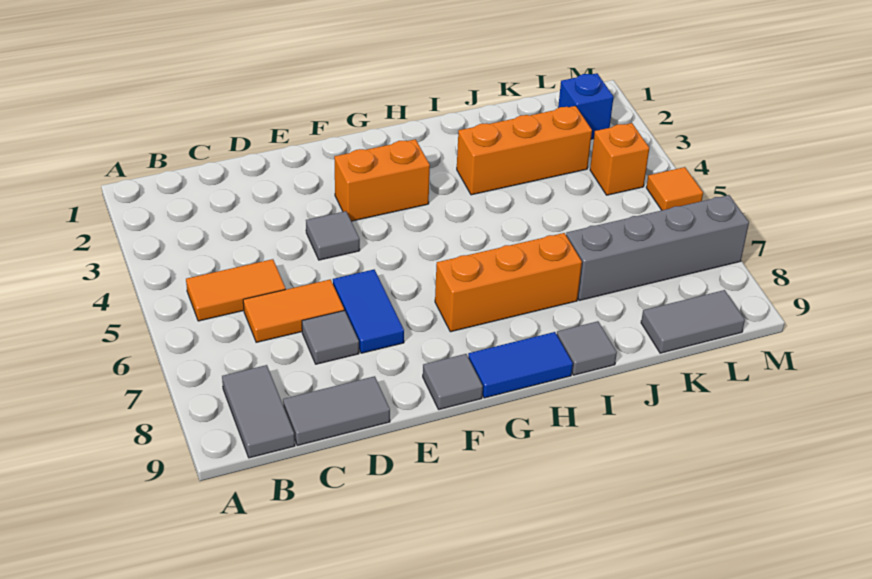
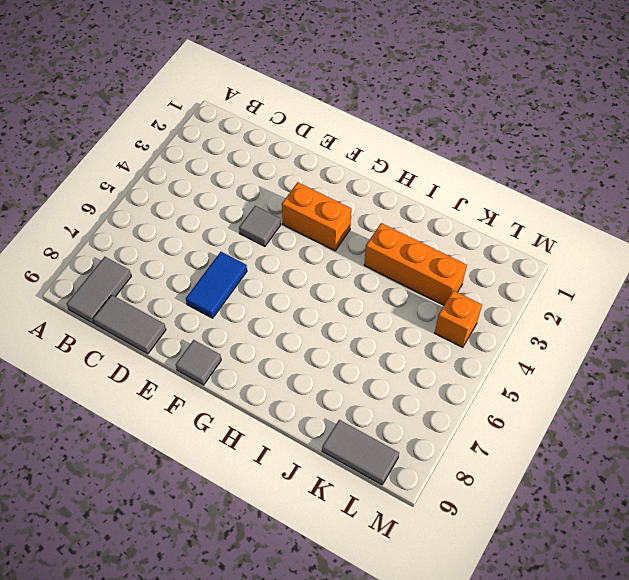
none -> orange 1x2 tile [186,259,286,321]
none -> orange 1x2 tile [243,279,344,342]
none -> grey 1x1 tile [302,310,359,364]

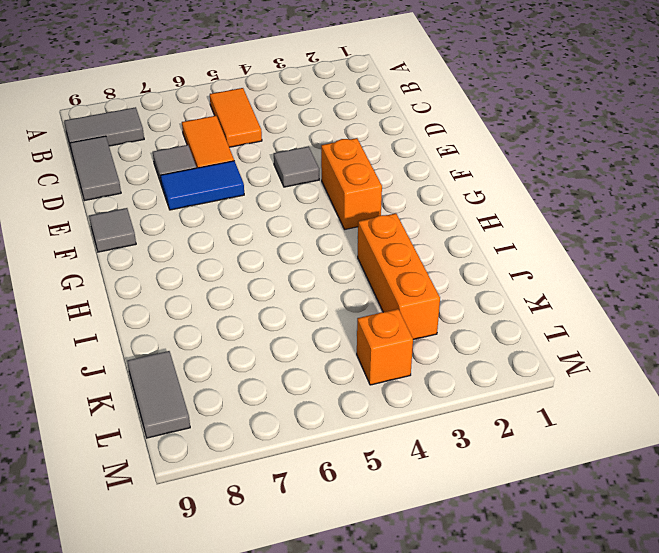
none -> orange 1x3 brick [435,233,582,332]
none -> blue 1x2 tile [468,332,573,398]
none -> grey 1x1 tile [557,321,617,375]

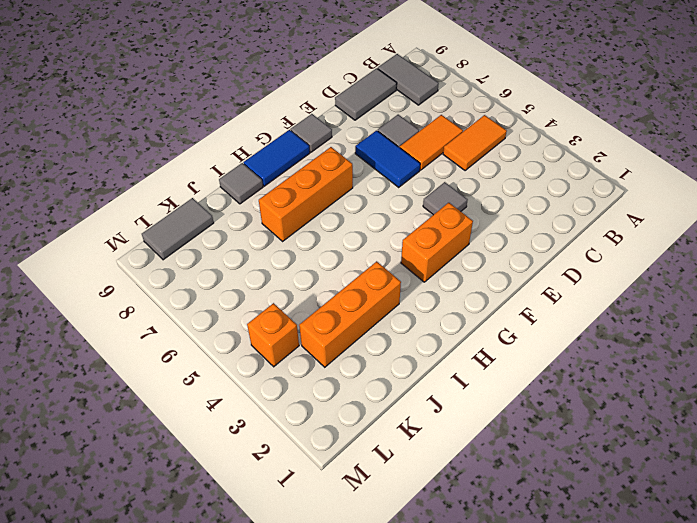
none -> grey 1x4 brick [566,195,749,301]
none -> blue 1x1 brick [558,73,613,139]
none -> orange 1x1 tile [646,167,703,210]

